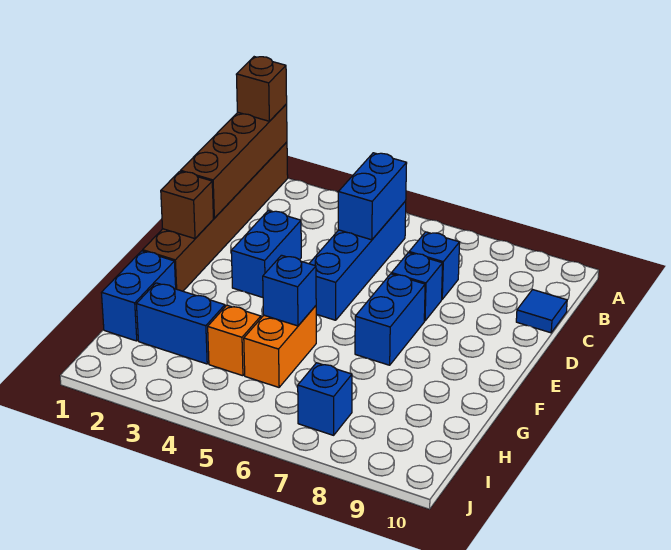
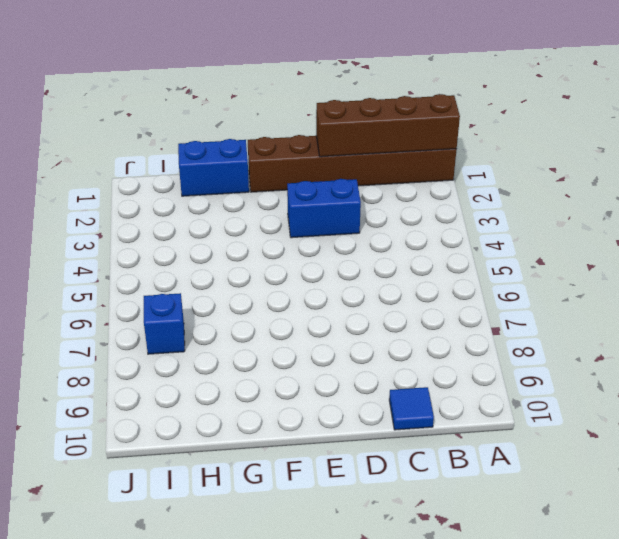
none -> blue 1x4 brick [309,201,406,320]
none -> blue 1x1 brick [409,232,460,299]
none -> blue 1x1 brick [392,253,443,321]

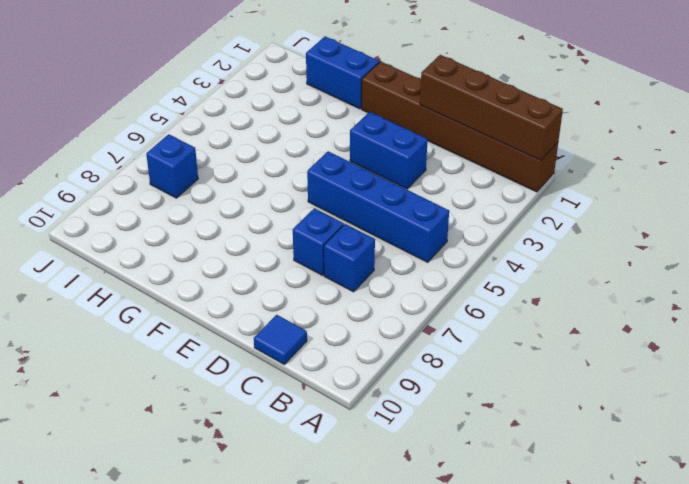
none -> blue 1x2 brick [355,274,425,365]
none -> orange 1x2 brick [244,306,316,387]
none -> blue 1x2 brick [137,283,225,364]

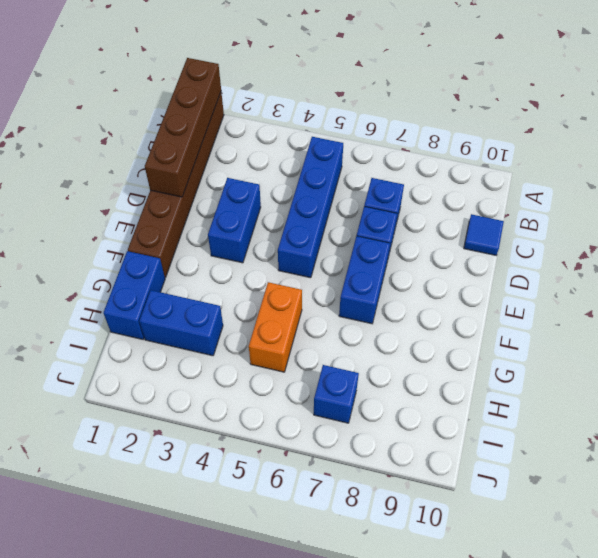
none -> orange 1x1 brick [208,305,261,376]
none -> blue 1x2 brick [338,153,407,240]
none -> brown 1x1 brick [161,171,213,239]

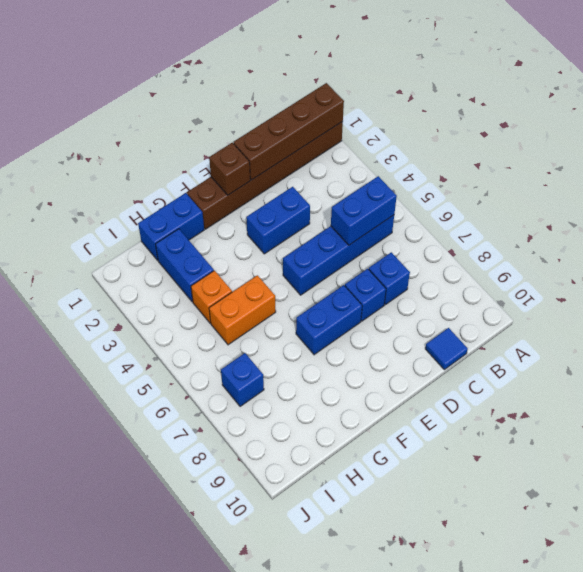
none -> blue 1x1 brick [263,255,316,326]
none -> brown 1x1 brick [236,57,287,121]

